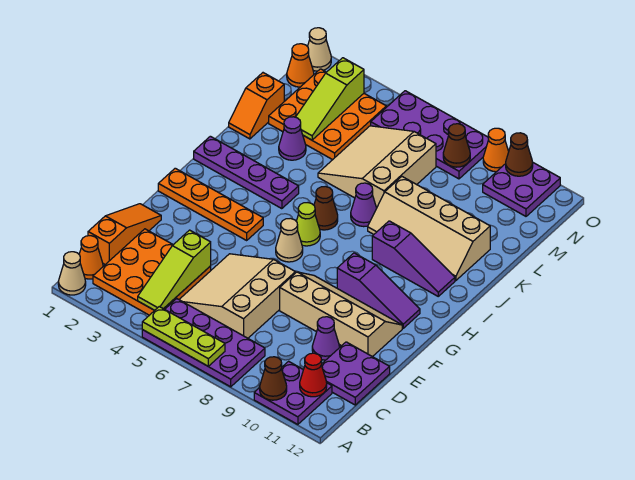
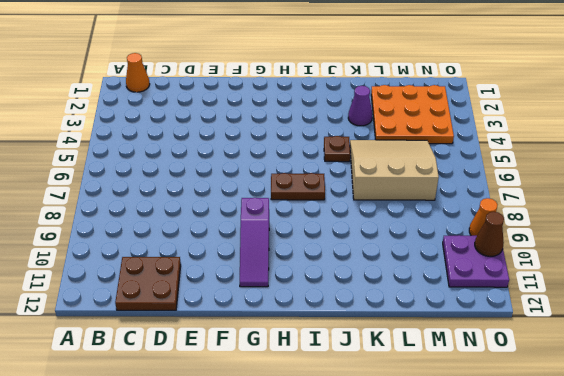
brown 2x2 plate [115,257,181,310] -> purple 2x2 plate [322,342,390,405]
brown 1x2 plate [271,173,325,200] -> none
brown 1x1 plate [324,136,350,162] -> none
none -> tan 1x1 cone [58,252,86,295]
none -> purple 2x4 plate [142,299,265,387]
none -> purple 2x2 plate [254,361,332,424]
none -> orange 3x3 plate [93,229,211,315]

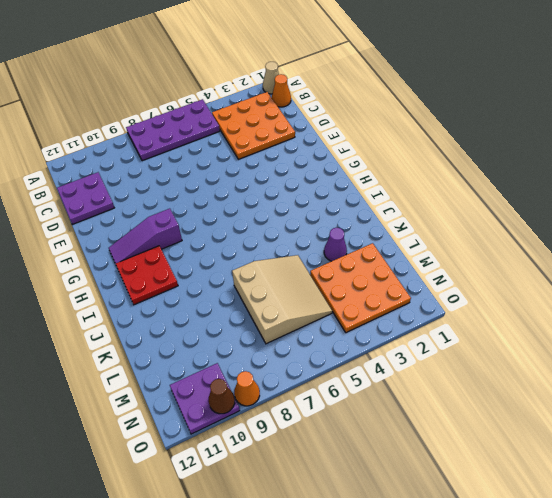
red 2x2 plate [116,246,178,305] -> purple 1x3 slope [372,221,455,296]
none -> purple 2x2 plate [254,361,332,424]
none -> orange 1x3 slope [88,204,161,265]
none -> tan 3x3 slope [179,254,295,338]
none -> purple 1x1 cone [312,317,339,360]

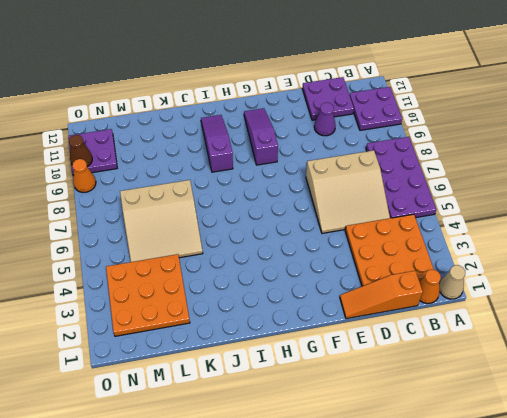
none -> tan 2x4 slope [280,272,402,357]
none -> orange 1x4 plate [158,168,263,240]
none -> tan 1x1 cone [276,218,303,262]
none -> lime 1x1 cone [296,203,320,246]

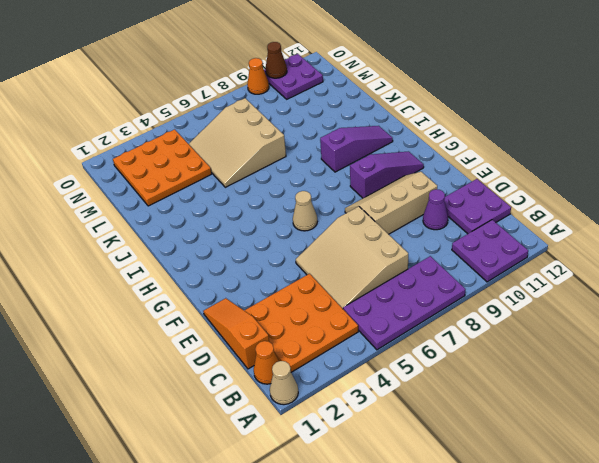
tan 2x3 slope [345,172,437,234] -> tan 2x4 slope [280,272,402,357]
none -> orange 1x4 plate [158,168,263,240]
none -> lime 1x1 cone [296,203,320,246]
none -> purple 1x4 plate [194,136,299,209]
none -> brown 1x1 cone [314,186,338,230]

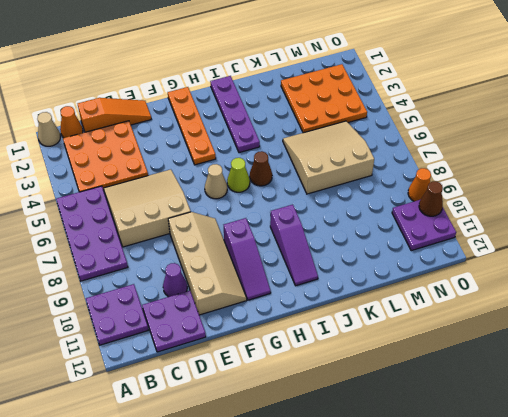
none -> purple 1x1 cone [351,183,377,227]
none -> tan 2x4 slope [368,177,490,281]
none -> orange 1x2 slope [229,73,284,139]
none -> purple 1x1 cone [279,117,306,160]

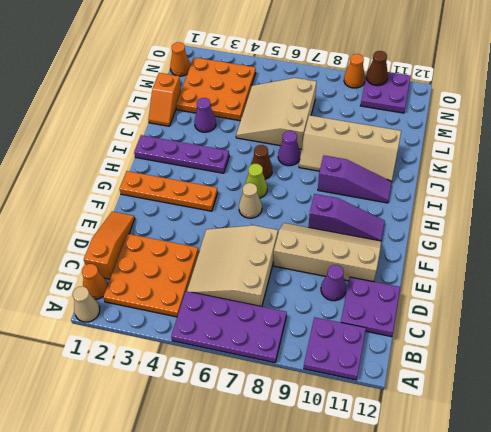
none -> purple 2x4 plate [371,91,489,179]
none -> tan 1x1 cone [308,28,331,71]
none -> lime 1x3 plate [142,307,225,366]
none -> brown 1x1 cone [260,357,287,400]

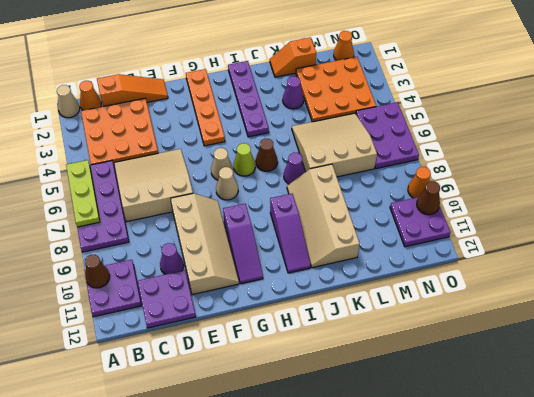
tan 1x1 cone [216,167,238,200] -> tan 1x1 cone moved to [308,28,331,71]
purple 2x3 plate [356,102,419,169] -> purple 2x4 plate [371,91,489,179]
none -> lime 1x3 slope [138,230,211,310]
none -> red 1x1 cone [300,353,327,397]
none -> lime 1x3 slope [296,58,364,140]
none -> brown 1x1 cone [443,124,470,167]

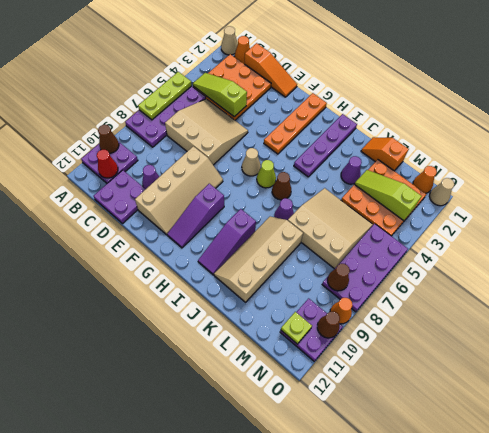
lime 1x1 plate [281,312,312,344] -> none

